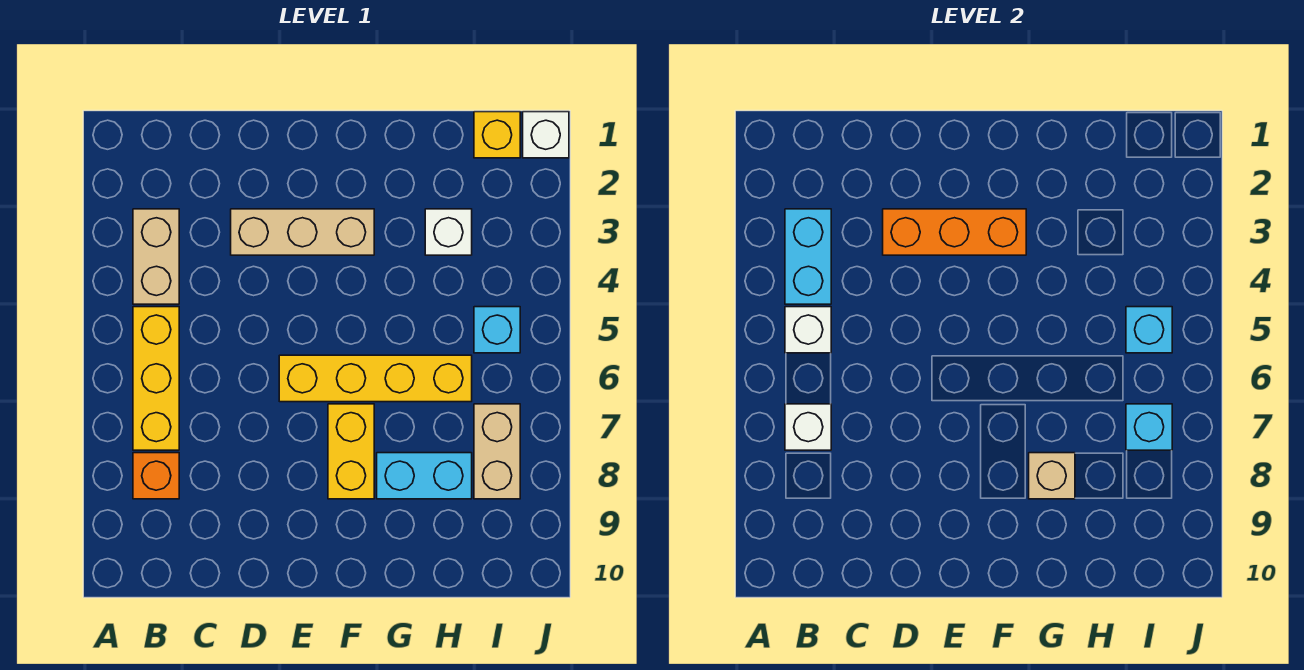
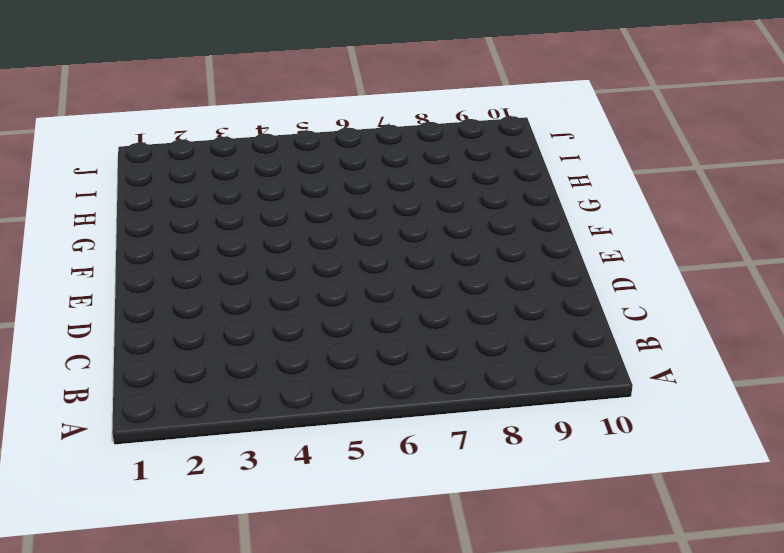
none -> tan 1x2 brick [133,209,179,304]
none -> yellow 1x3 brick [133,307,179,450]
none -> orange 1x1 brick [133,453,179,499]

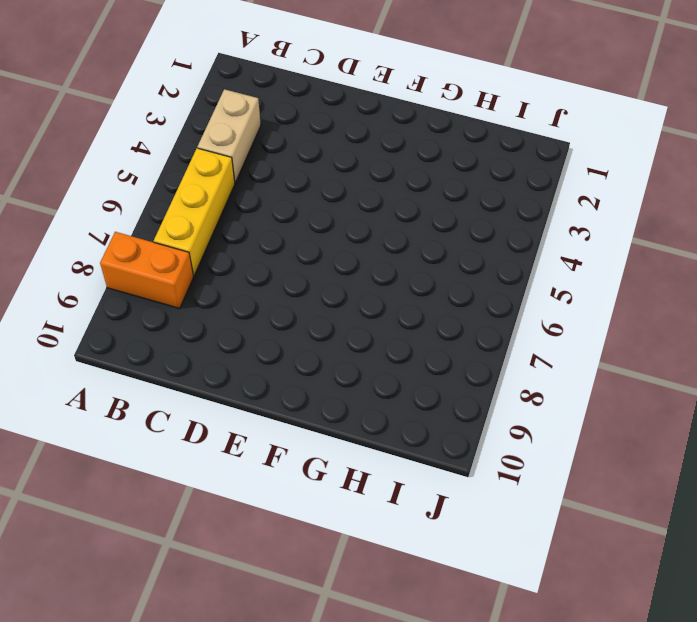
orange 1x2 brick [100,232,194,309] -> orange 1x1 brick [133,453,179,499]
none -> tan 1x3 brick [231,209,374,255]
none -> yellow 1x4 brick [279,355,472,402]
none -> yellow 1x2 brick [328,404,374,499]

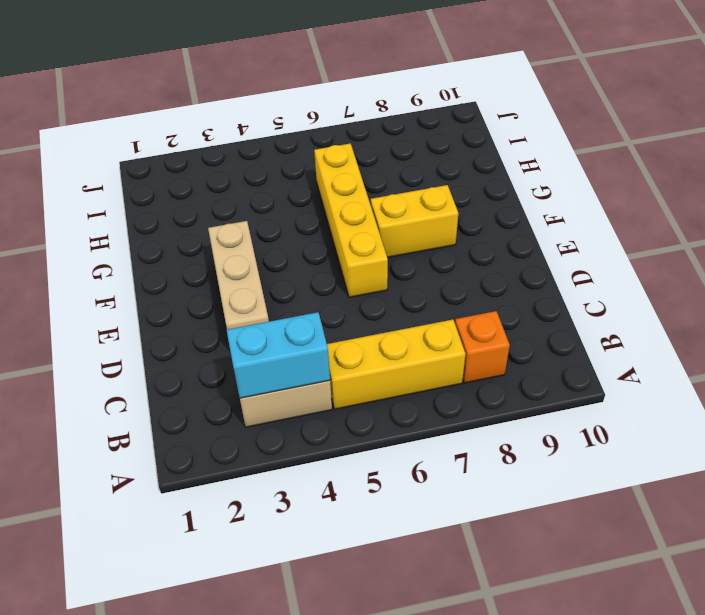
none -> cyan 1x2 brick [377,453,472,499]
none -> white 1x1 brick [425,209,472,255]
none -> yellow 1x1 brick [474,112,520,158]

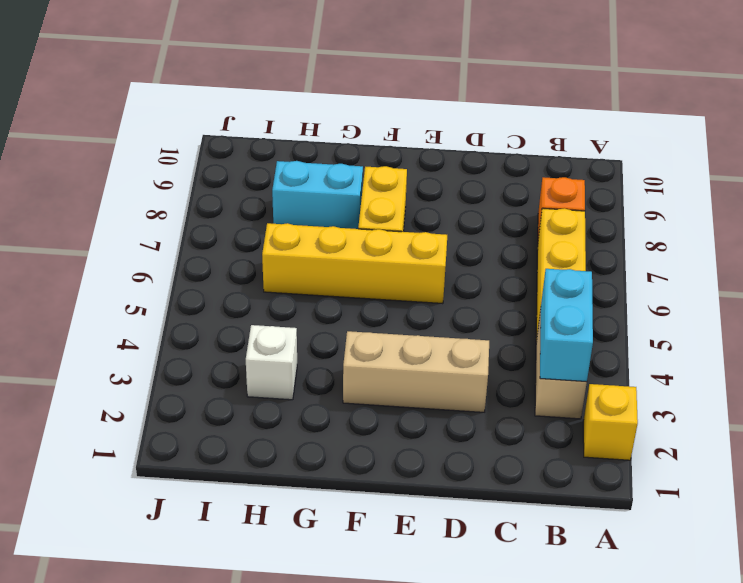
yellow 1x1 brick [583,384,638,460] -> yellow 1x1 brick moved to [474,112,520,158]
none -> cyan 1x1 brick [474,307,520,353]
none -> tan 1x2 brick [474,404,520,499]
none -> white 1x1 brick [523,112,569,158]

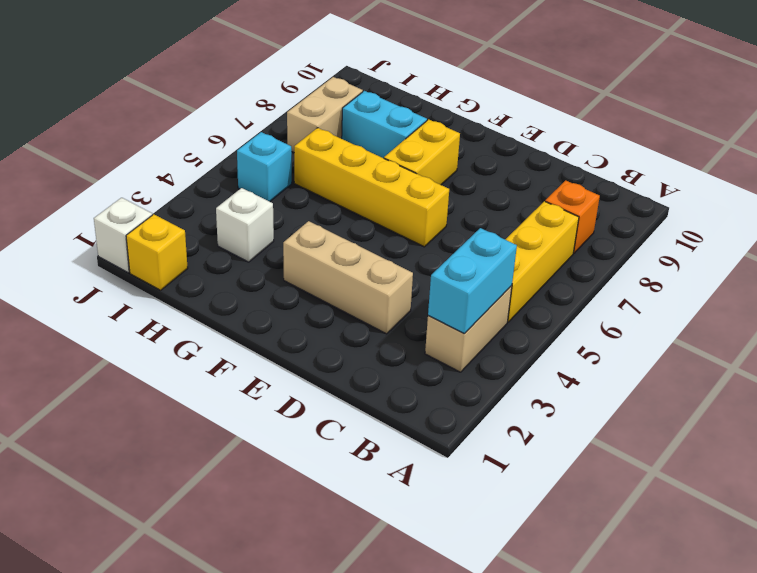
none -> white 1x1 brick [785,307,831,353]
none -> white 1x1 brick [785,404,831,450]
none -> orange 1x3 brick [883,209,1026,255]

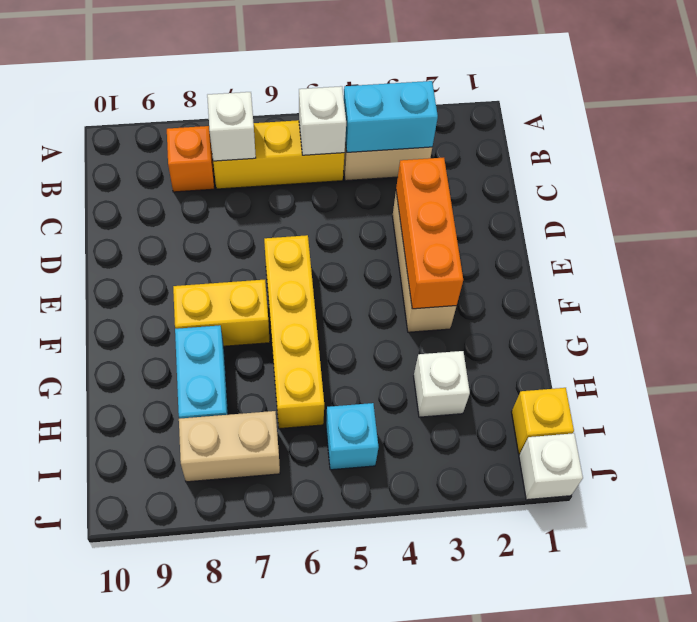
none -> tan 1x1 brick [1029,453,1075,499]
none -> cyan 1x1 brick [1126,307,1172,353]
none -> cyan 1x1 brick [1126,404,1172,450]

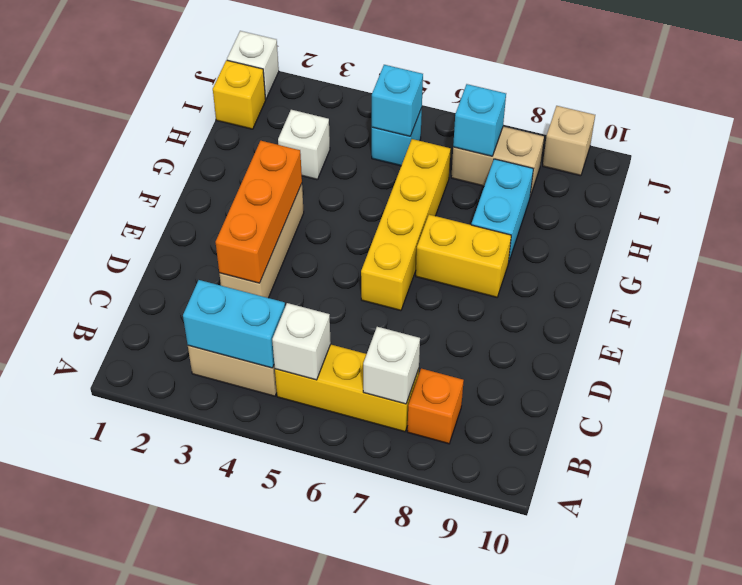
tan 1x1 brick [543,106,595,176] -> tan 1x1 brick moved to [1029,453,1075,499]

